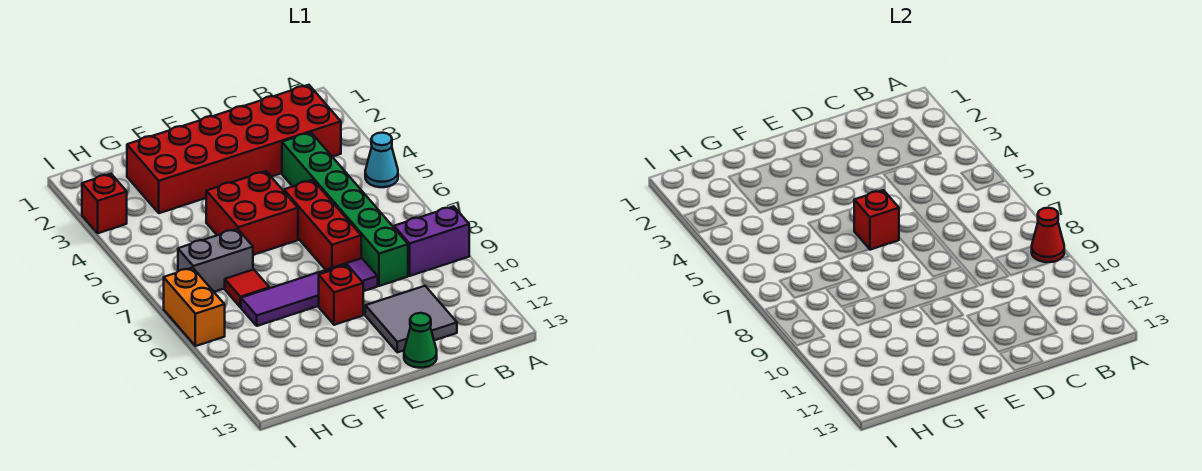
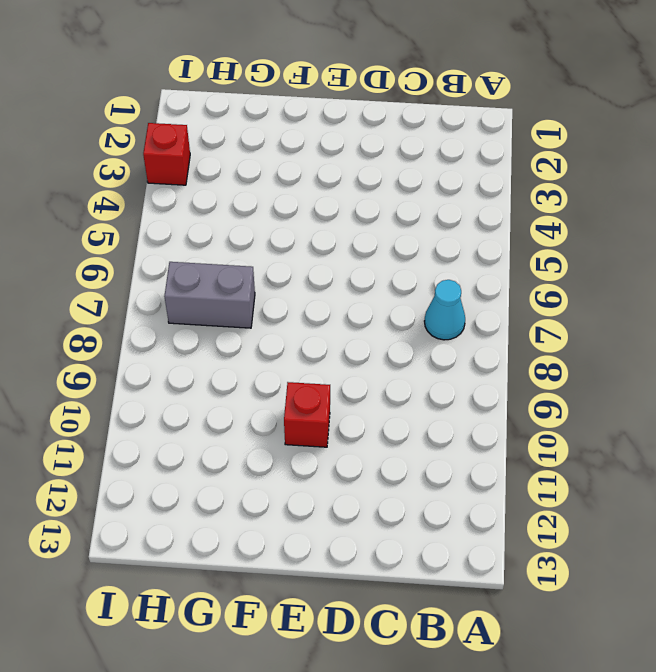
cyan 1x1 cone [424,280,465,340] -> cyan 1x1 cone moved to [365,133,398,187]
none -> purple 1x2 brick [394,206,469,276]
none -> red 2x6 brick [127,85,341,213]
none -> green 1x6 brick [282,132,408,286]

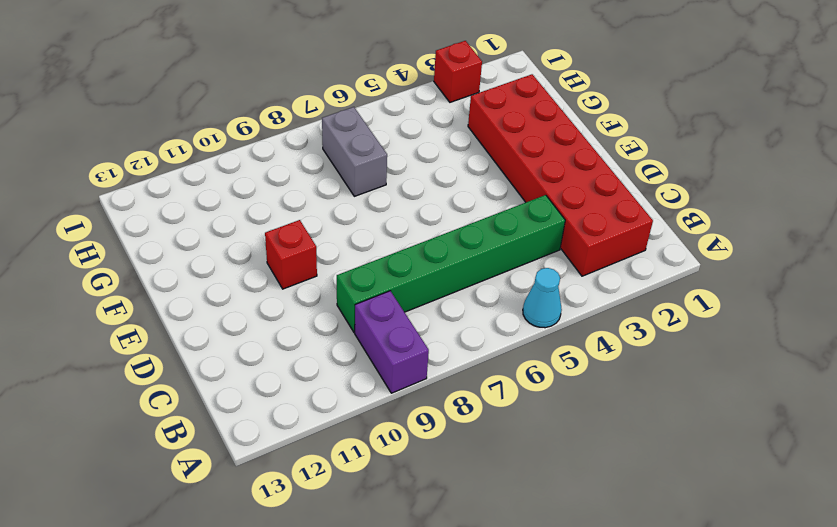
none -> grey 2x2 tile [365,286,457,352]
none -> red 1x3 brick [284,180,361,270]
none -> purple 1x4 tile [241,258,378,326]

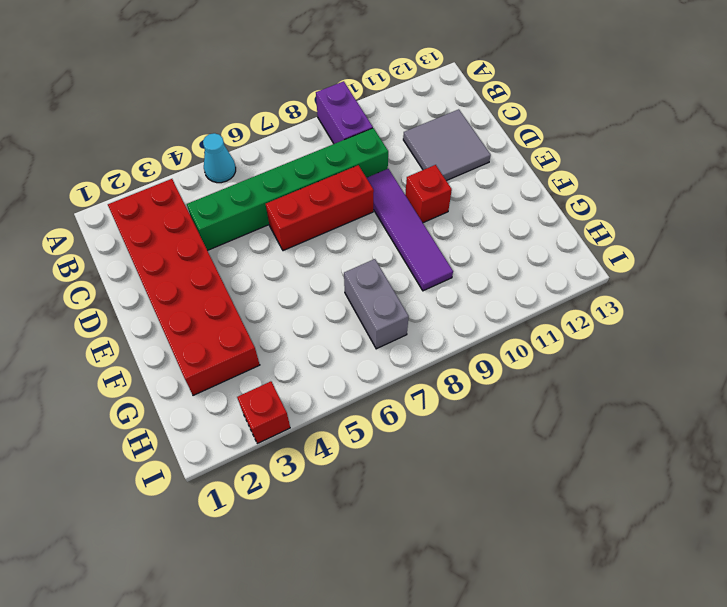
none -> green 1x1 cone [404,313,437,368]
none -> red 2x2 brick [206,171,298,255]
none -> red 1x1 tile [225,270,269,307]

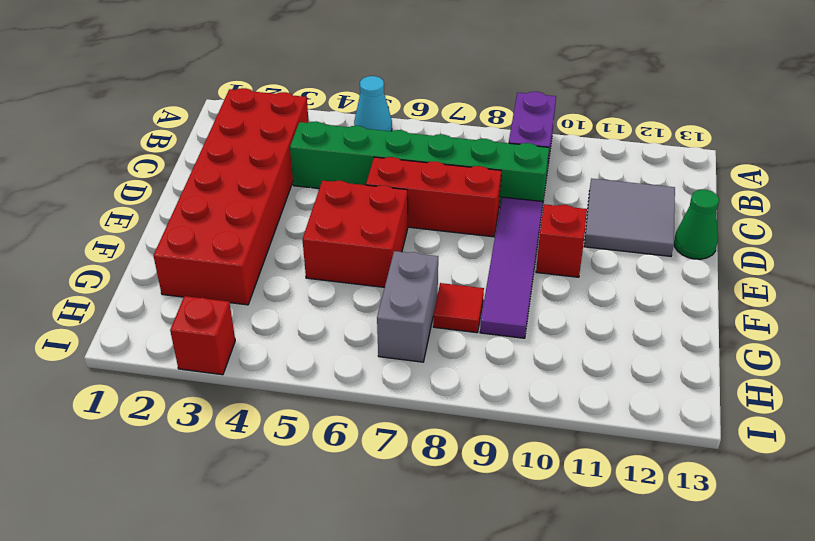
none -> orange 1x2 brick [164,268,225,346]
none -> red 1x1 cone [1032,208,1064,262]
none -> red 1x1 brick [854,190,899,250]

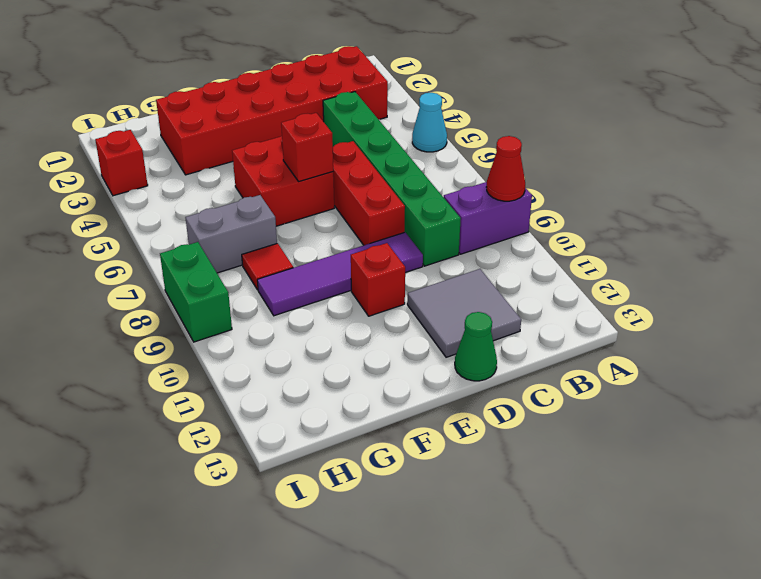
green 1x2 brick [160,242,232,342] -> orange 1x2 brick [164,268,225,346]

